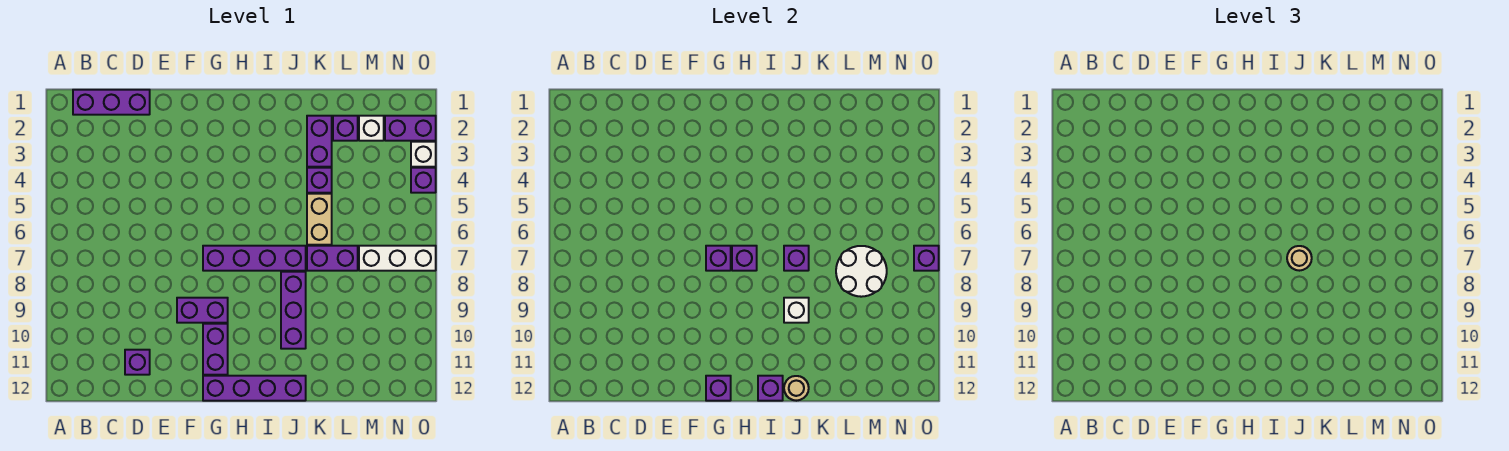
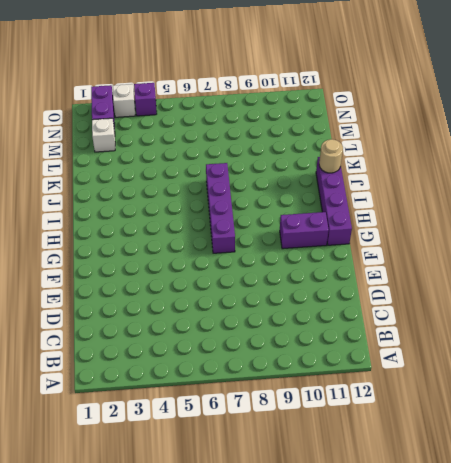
none -> purple 1x3 brick [73,90,150,115]
none -> purple 1x1 brick [125,350,150,375]
none -> purple 1x2 brick [177,298,228,323]

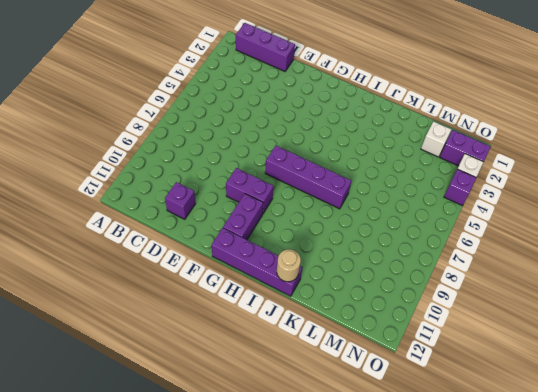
none -> purple 1x3 brick [281,272,306,349]
none -> purple 1x2 brick [307,116,332,167]
none -> purple 1x1 brick [307,168,332,193]

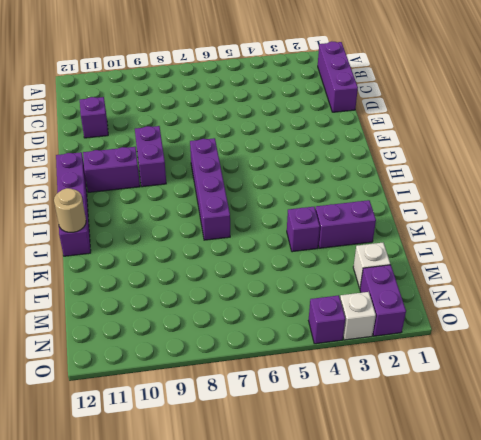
none -> purple 1x3 brick [281,272,306,349]
none -> tan 1x2 brick [307,194,332,245]
none -> purple 1x2 brick [307,246,358,271]

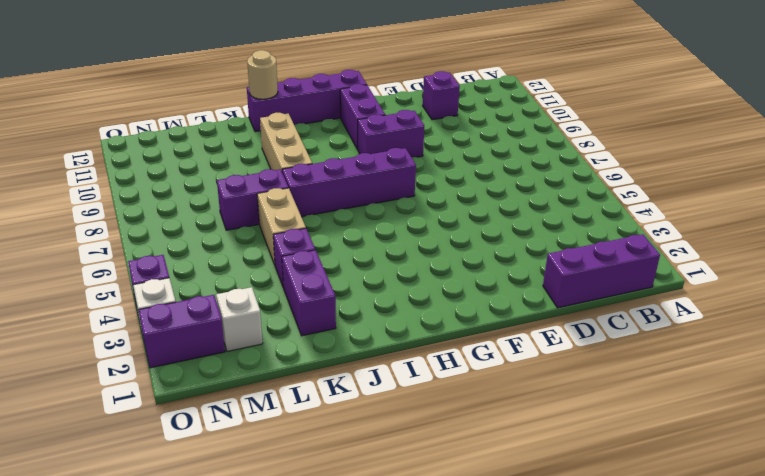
tan 1x3 brick [260,113,312,171] -> purple 1x3 brick [281,272,306,349]
none -> purple 1x1 brick [333,116,358,141]
none -> white 1x3 brick [359,246,436,271]
none -> purple 1x1 brick [706,246,731,271]

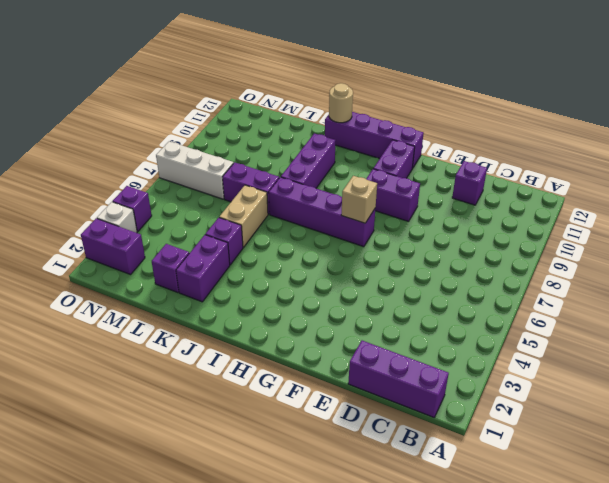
tan 1x1 brick [341,176,377,223] -> purple 1x1 brick [706,246,731,271]
none -> white 1x1 brick [359,116,384,141]
none -> purple 1x1 brick [706,376,731,401]
none -> purple 1x1 brick [732,246,757,271]

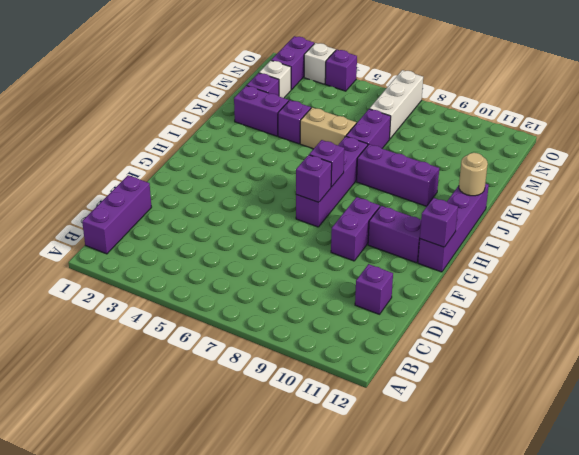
none -> purple 1x1 brick [758,376,783,401]
none -> purple 1x1 brick [784,246,809,271]
none -> white 1x1 brick [784,298,809,323]

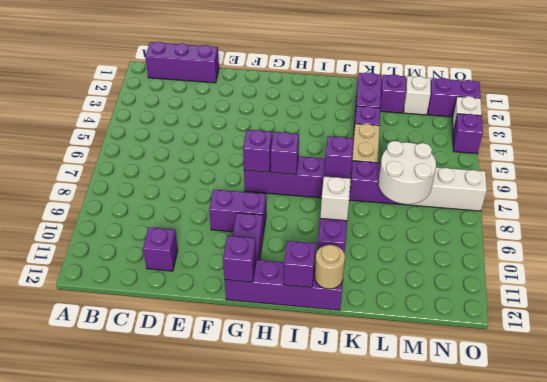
none -> purple 1x1 brick [914,246,939,271]
none -> tan 1x1 round brick [1287,246,1312,271]

